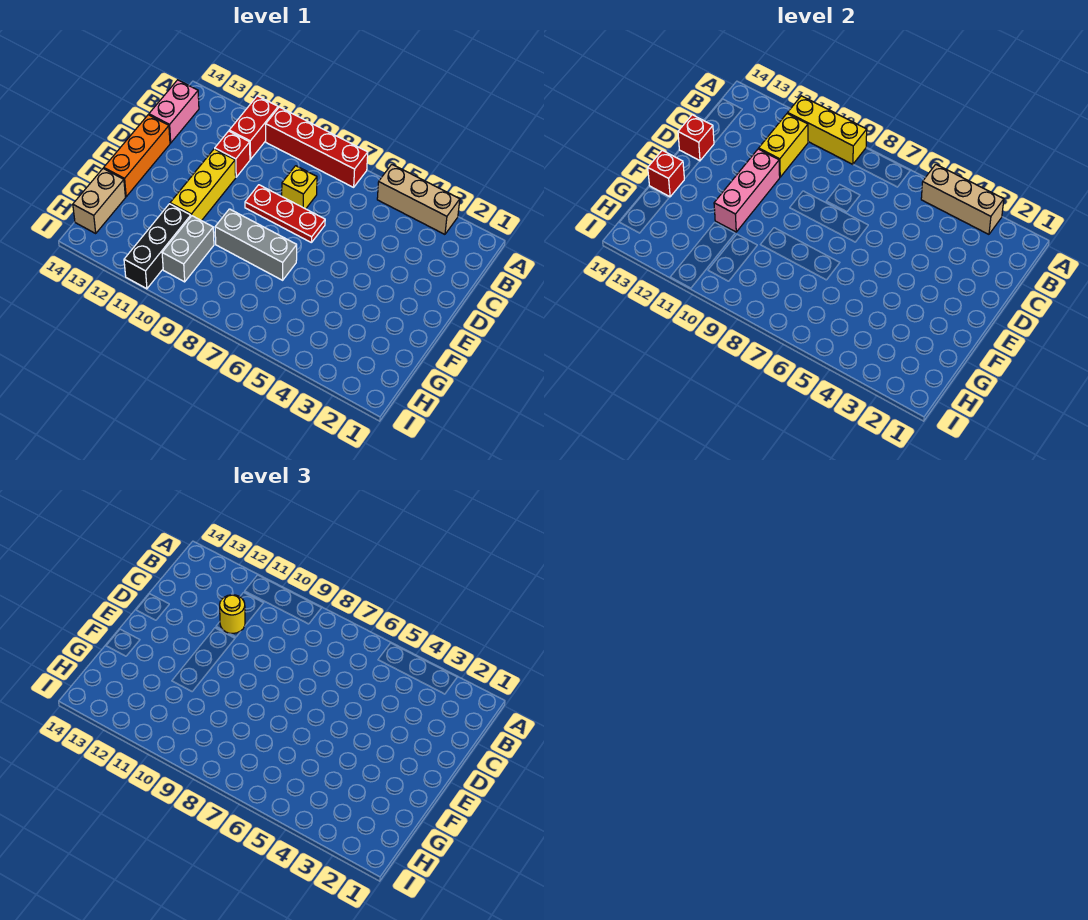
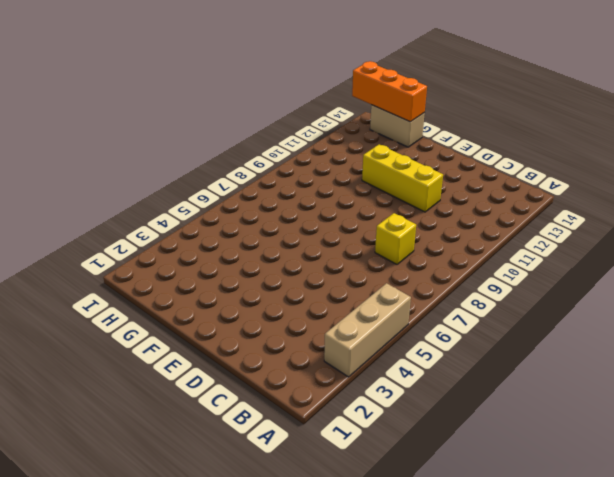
orange 1x3 brick [352,61,427,122] -> orange 1x3 brick moved to [104,115,170,197]
none -> red 1x4 brick [266,107,368,187]
none -> red 1x2 brick [229,96,278,159]
none -> pink 1x2 brick [149,80,199,143]

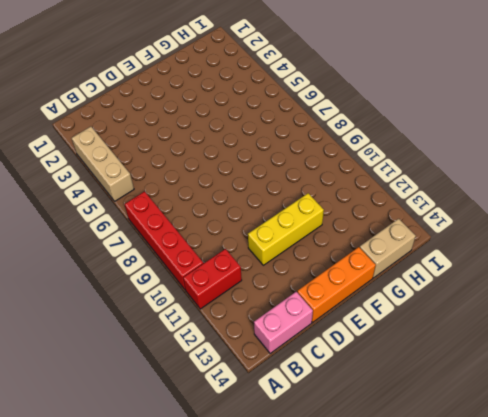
none -> yellow 1x1 brick [282,166,317,209]
none -> red 1x1 brick [215,131,250,177]
none -> red 1x3 plate [245,185,325,243]

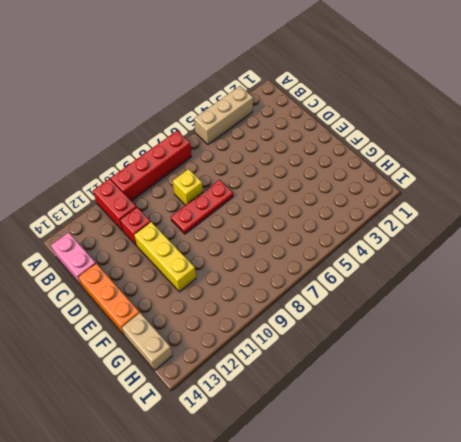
none -> grey 1x3 brick [215,209,297,280]
none -> grey 1x2 brick [162,216,214,282]
none -> black 1x3 brick [124,204,191,289]

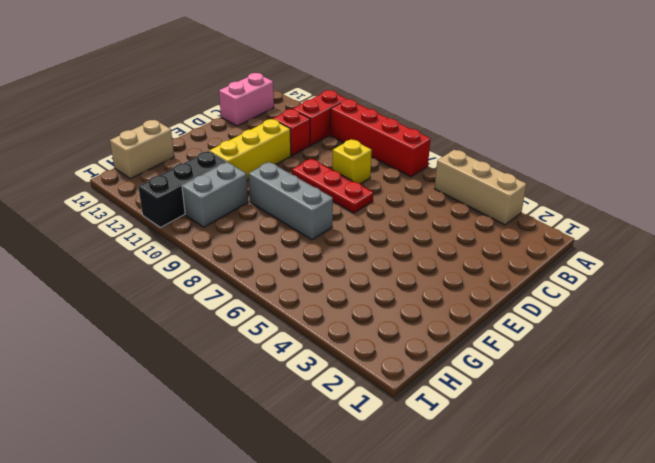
none -> orange 1x3 brick [104,115,170,197]
none -> tan 1x3 brick [921,164,1004,234]
none -> yellow 1x3 brick [788,96,867,164]

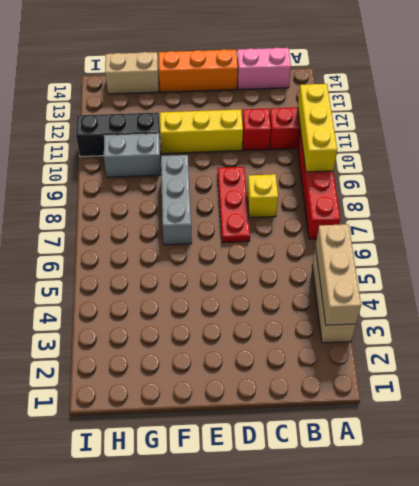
none -> yellow 1x2 brick [759,113,808,177]
none -> pink 1x3 brick [714,149,780,232]
none -> red 1x1 brick [678,115,714,161]

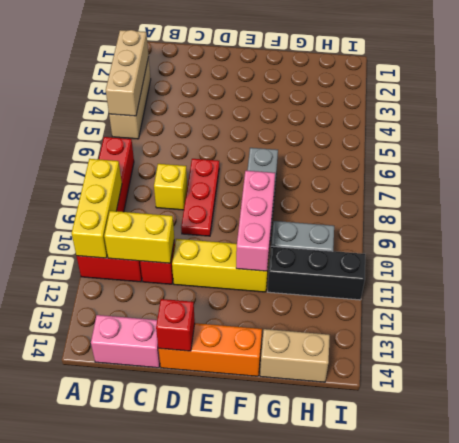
pink 1x3 brick [236,171,275,271] -> pink 1x3 brick turned to [714,149,780,232]
none -> red 1x1 brick [648,150,684,197]
none -> yellow 1x1 round brick [220,595,245,633]

